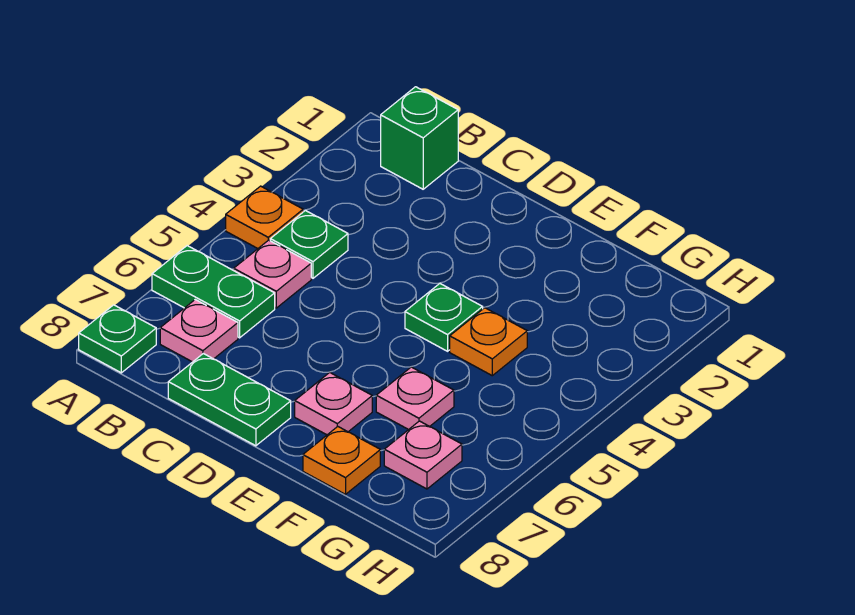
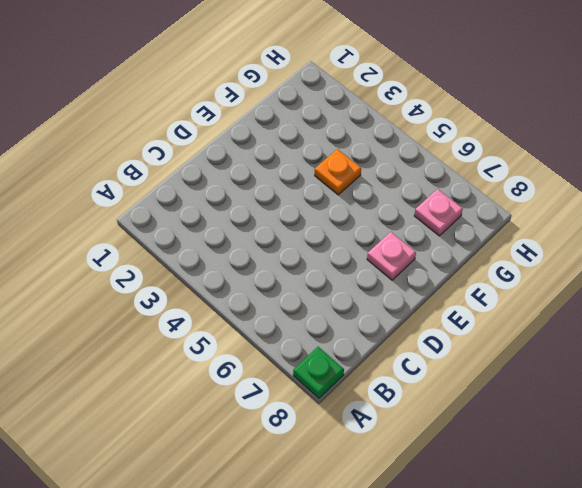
none -> orange 1x1 plate [226,186,303,248]
none -> green 1x2 plate [152,246,275,338]
none -> green 1x1 brick [381,87,458,189]

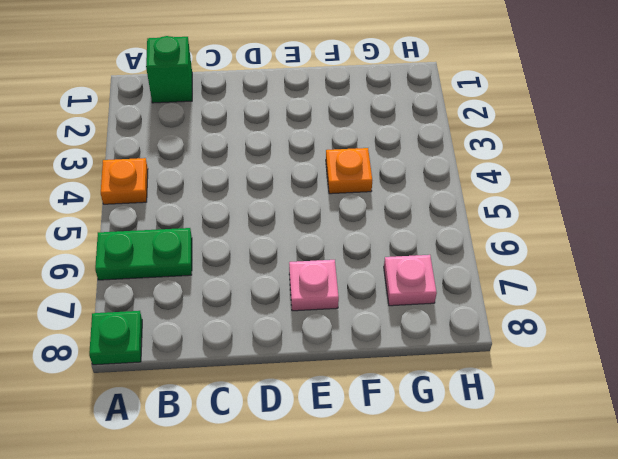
none -> green 1x1 plate [270,211,348,278]
none -> pink 1x1 plate [234,240,311,308]
none -> pink 1x1 plate [160,300,238,362]

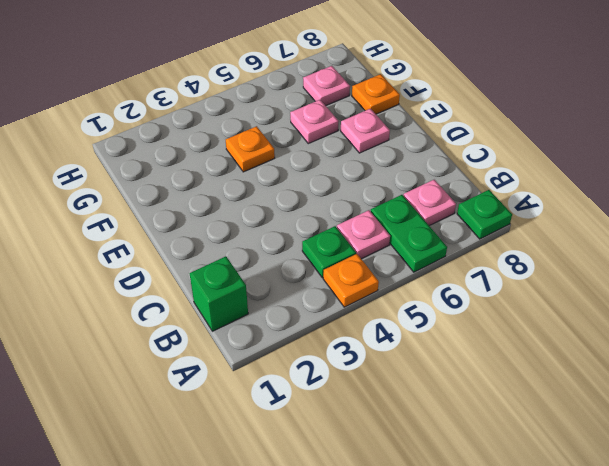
none -> green 1x2 plate [168,354,291,446]
none -> green 1x1 plate [405,284,483,351]

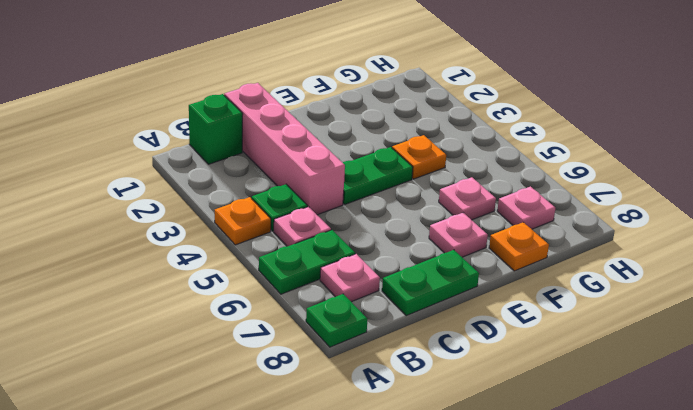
pink 1x4 brick [224,83,345,215] -> none
green 1x2 plate [343,147,413,204] -> green 1x1 plate [405,284,483,351]

